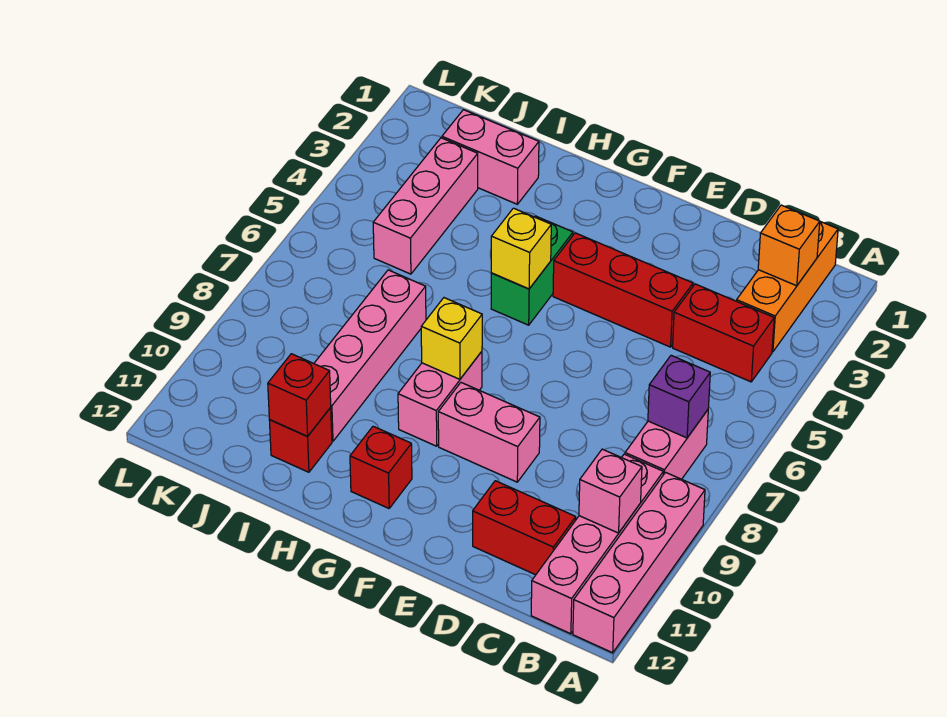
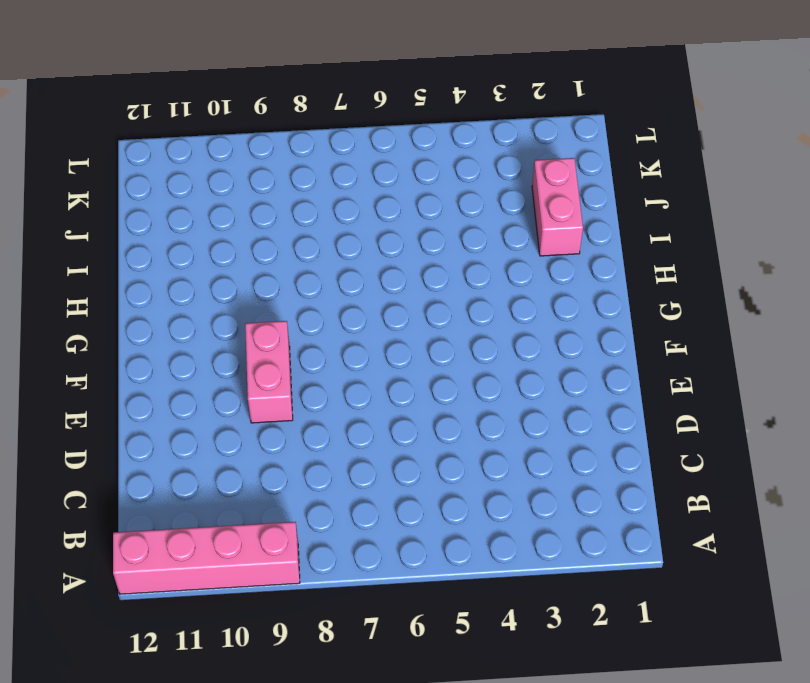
none -> orange 1x3 brick [737,222,838,352]
none -> red 1x2 brick [673,284,774,382]
none -> pink 1x2 brick [625,410,708,479]

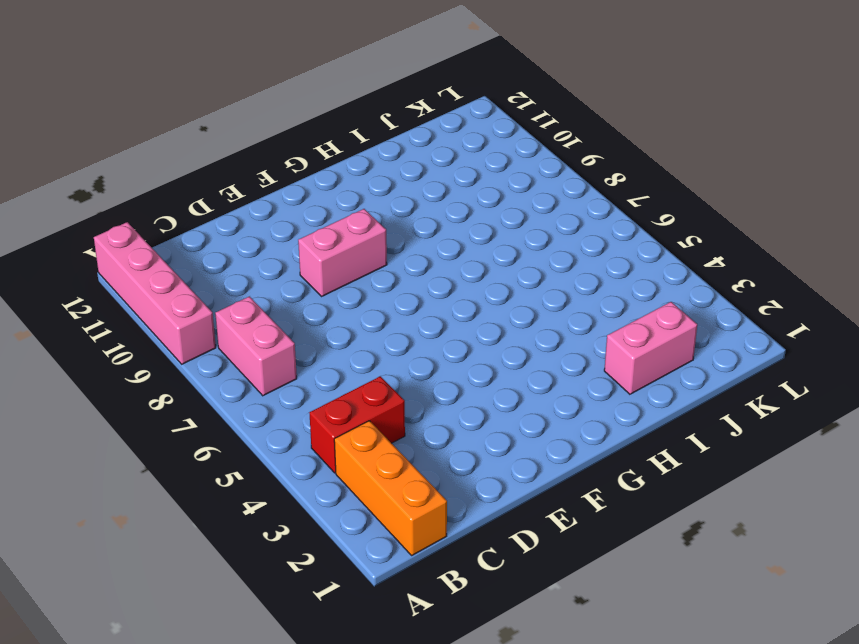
none -> pink 1x4 brick [531,454,663,634]
none -> red 1x2 brick [473,481,576,575]
none -> red 1x3 brick [553,233,693,347]

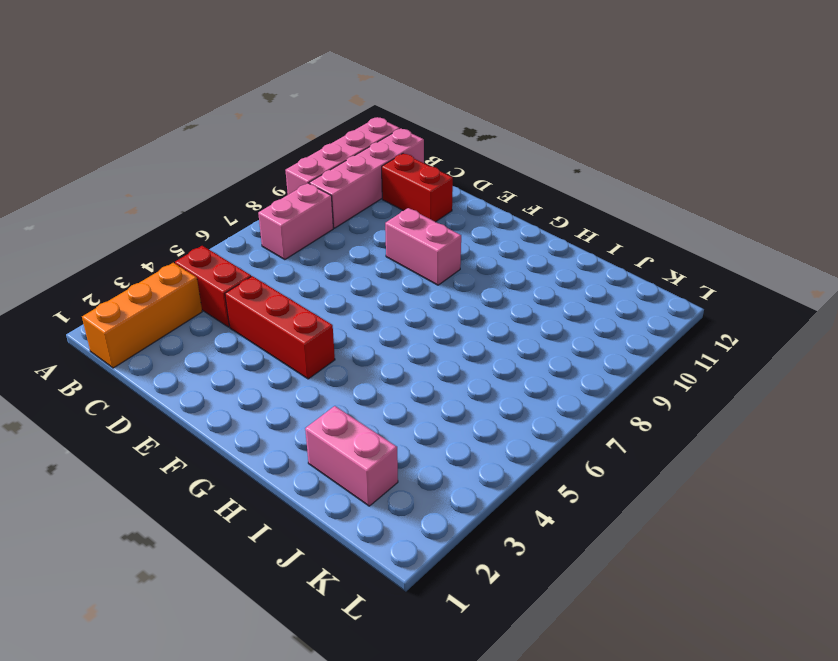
none -> green 1x2 brick [491,216,573,325]
none -> pink 1x2 brick [398,352,482,446]
none -> red 1x1 brick [350,426,412,508]

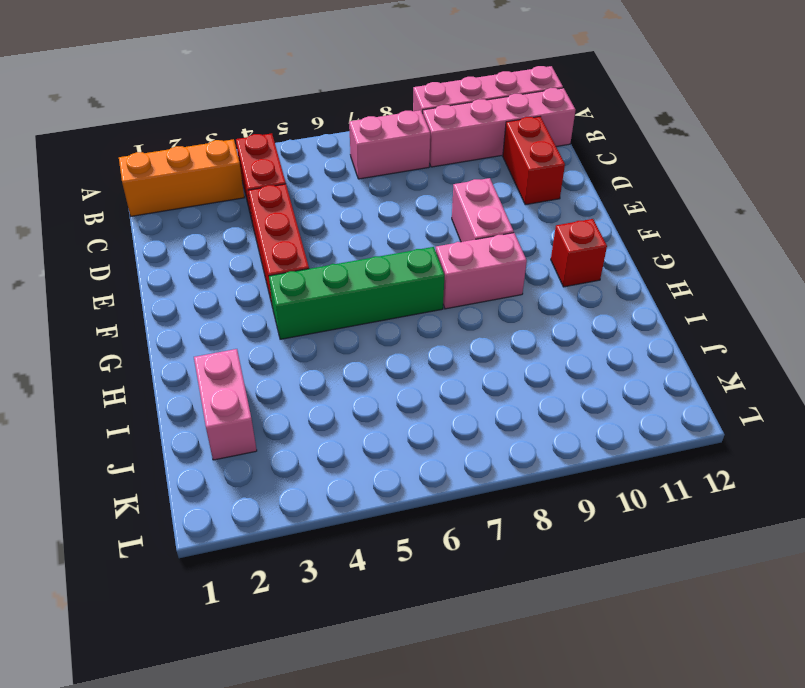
green 1x4 brick [269,247,445,339] -> green 1x2 brick [491,216,573,325]
none -> pink 1x4 brick [314,270,426,441]
none -> red 1x1 brick [269,408,332,472]
none -> pink 1x3 brick [373,138,478,274]

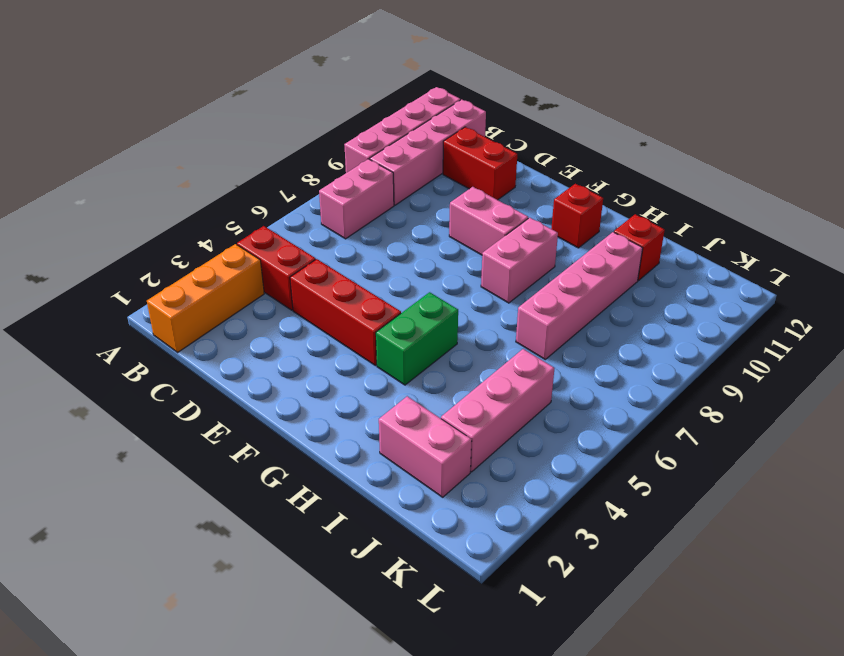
none -> orange 1x1 brick [758,205,820,286]
none -> purple 1x1 brick [648,355,710,438]
none -> pink 1x1 brick [579,449,642,533]

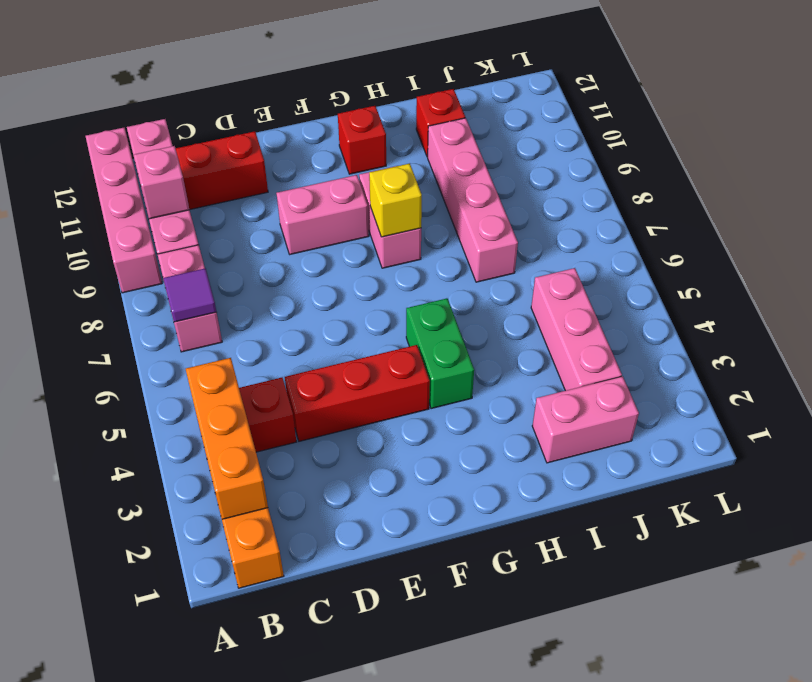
orange 1x3 brick [186,358,268,519] -> orange 1x1 brick [758,205,820,286]
purple 1x1 tile [163,268,216,322] -> purple 1x1 brick [648,355,710,438]
none -> yellow 1x1 brick [491,208,551,289]
none -> red 1x1 brick [268,354,331,436]

